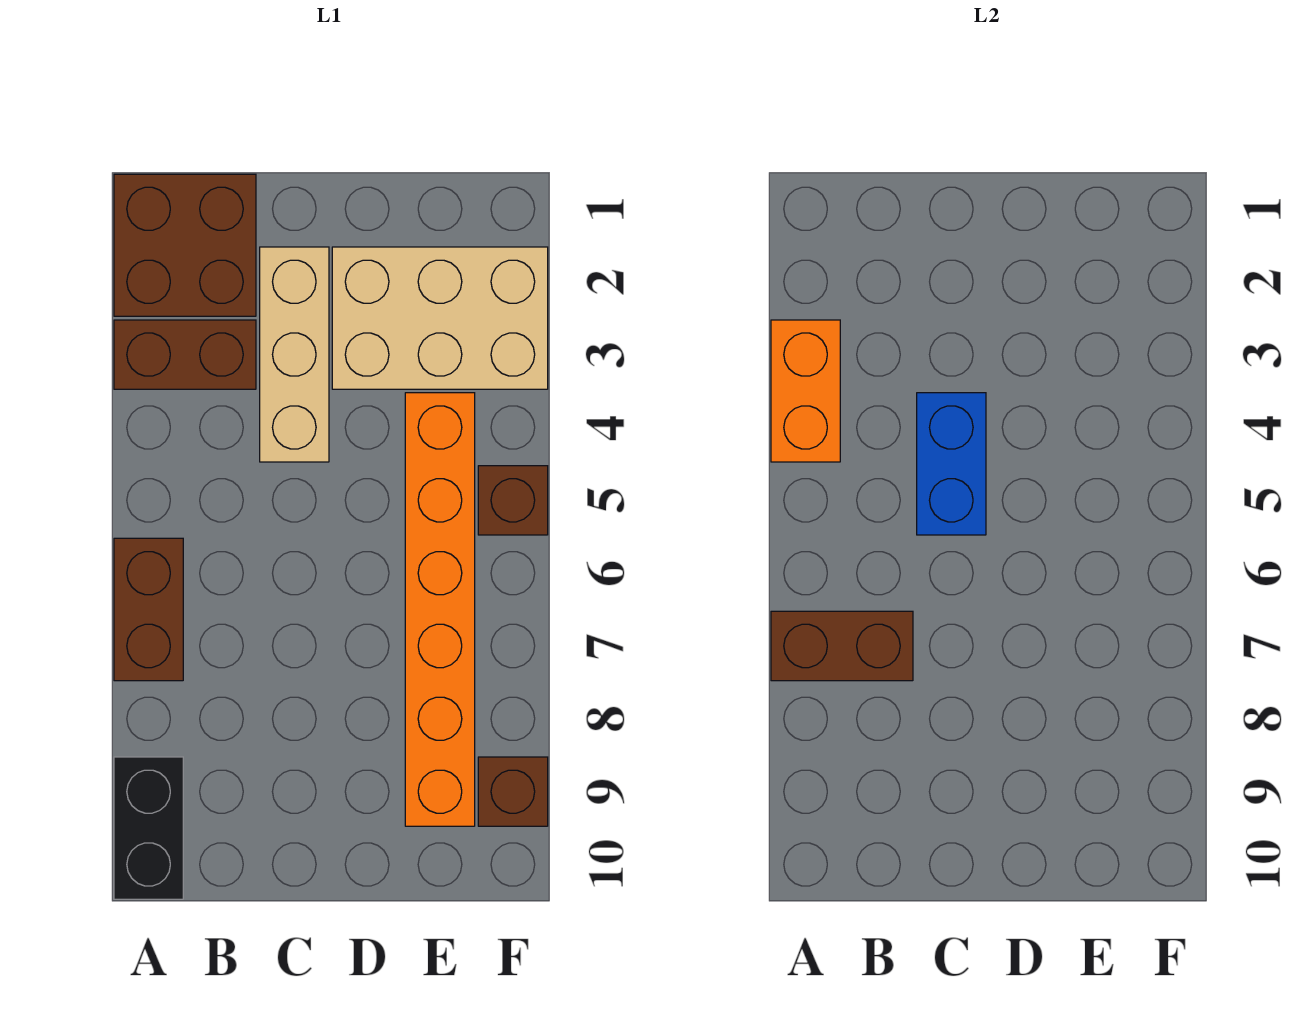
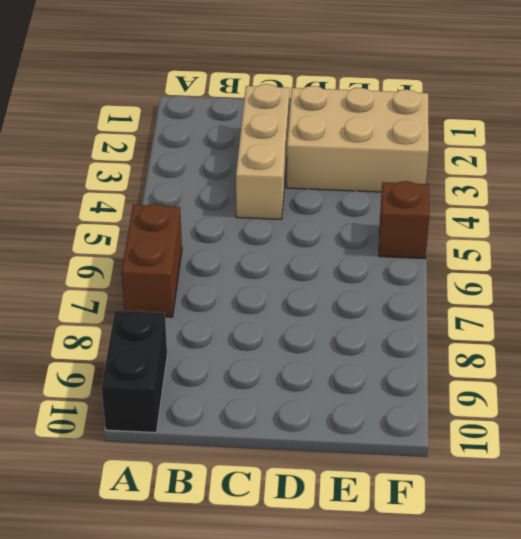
none -> brown 2x2 brick [114,174,256,316]
none -> brown 1x2 brick [114,320,256,389]
none -> orange 1x6 brick [405,393,475,826]

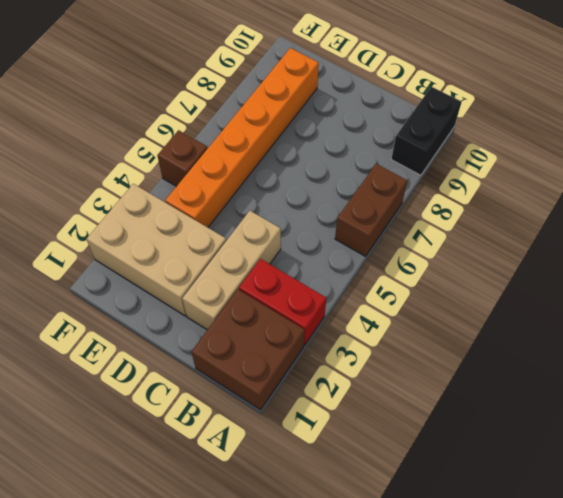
red 1x2 brick [239,259,326,345] -> brown 1x2 brick [114,320,256,389]
none -> brown 1x1 brick [478,757,548,826]
none -> orange 1x2 brick [771,320,840,462]
none -> brown 1x2 brick [771,611,913,681]

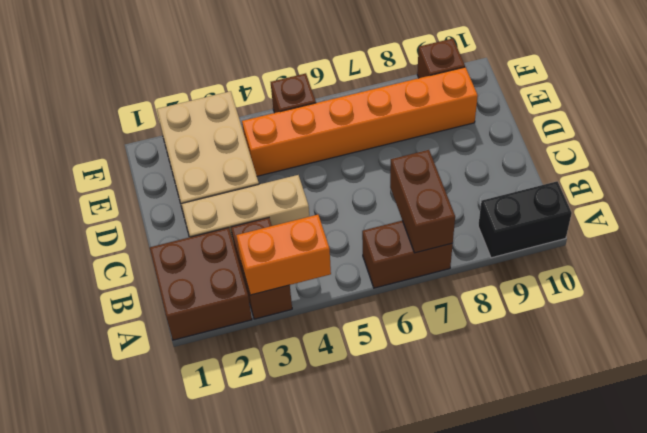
none -> blue 1x2 brick [917,393,986,535]

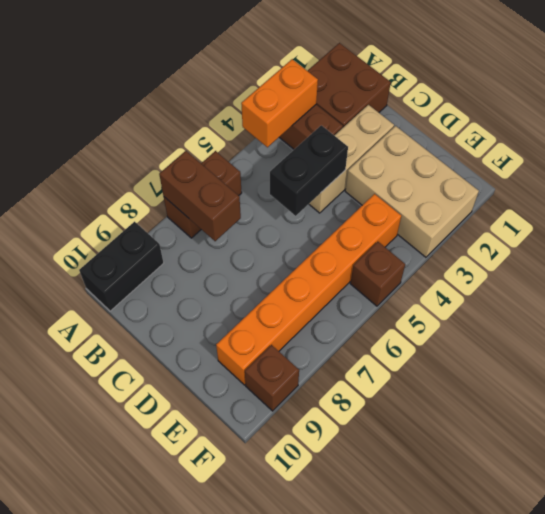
black 1x2 brick [270,125,348,216] -> blue 1x2 brick [917,393,986,535]

